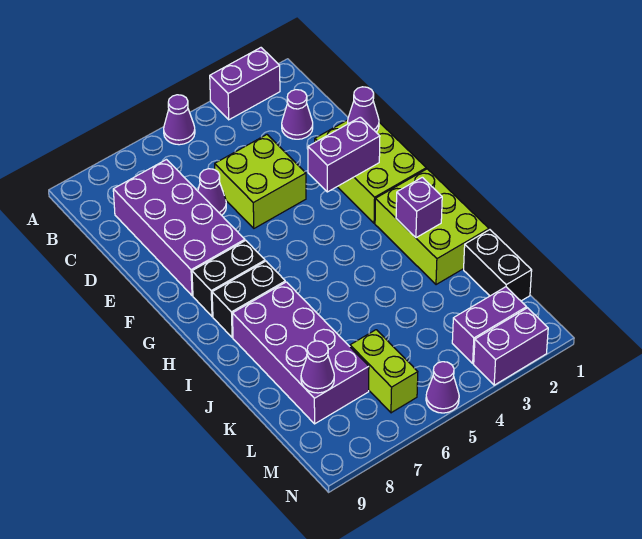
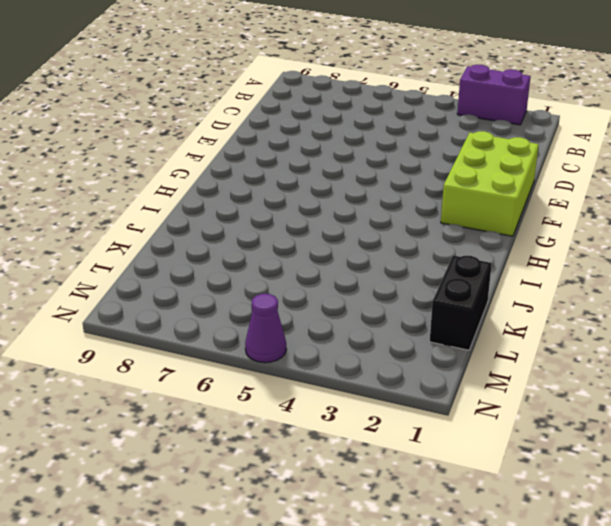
none -> purple 1x1 cone [164,95,195,145]
none -> purple 1x1 cone [282,90,313,139]
none -> purple 2x4 brick [113,160,245,296]

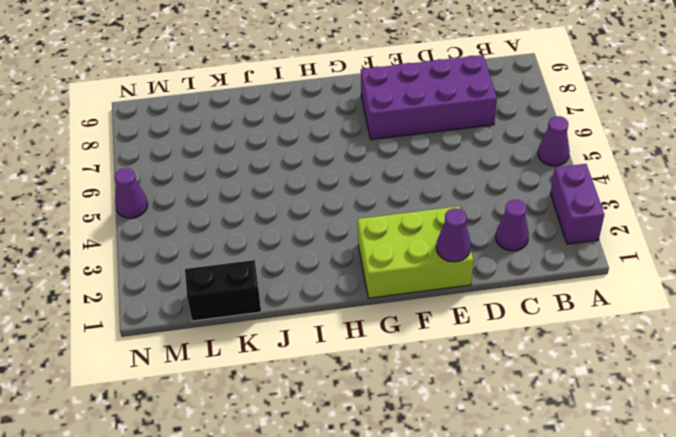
none -> lime 2x2 brick [215,135,306,228]
none -> purple 1x1 cone [198,169,226,215]
none -> black 1x2 brick [192,240,265,316]

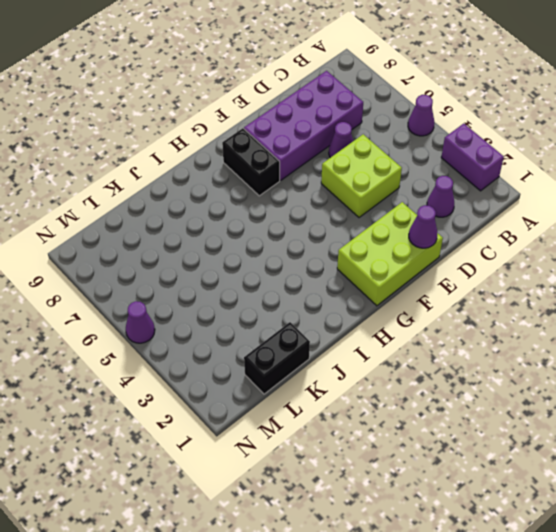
none -> lime 2x3 brick [375,169,489,285]
none -> black 1x2 brick [212,261,285,338]
none -> purple 2x4 brick [232,282,369,424]

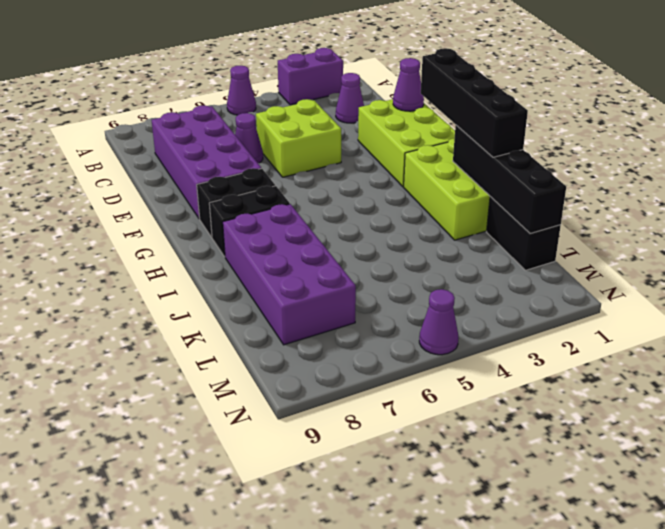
black 1x4 brick [421,48,528,157] -> none
black 1x4 brick [453,125,566,234] -> none
none -> lime 1x2 brick [350,330,418,413]
none -> purple 1x2 brick [452,287,526,363]
none -> purple 1x2 brick [474,308,548,385]

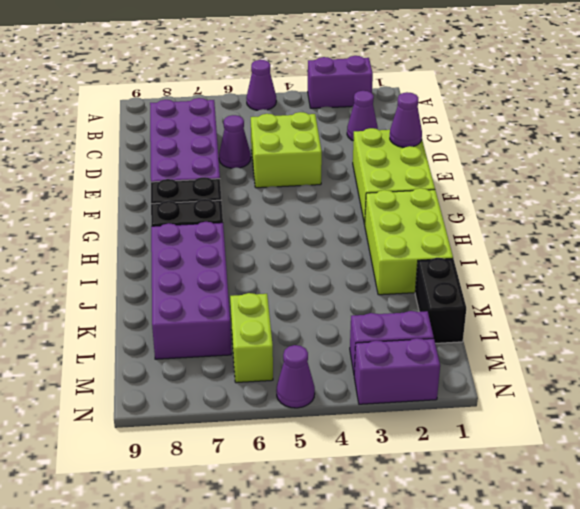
none -> purple 1x2 brick [308,117,380,192]
none -> purple 1x1 brick [396,177,442,238]
none -> purple 1x1 cone [301,341,334,393]

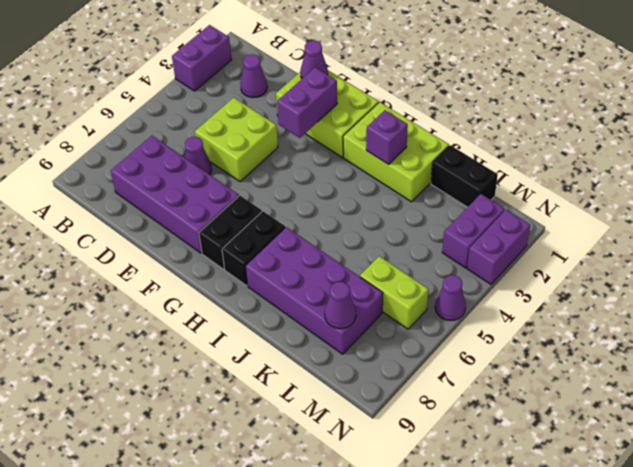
none -> purple 1x1 cone [164,95,195,145]

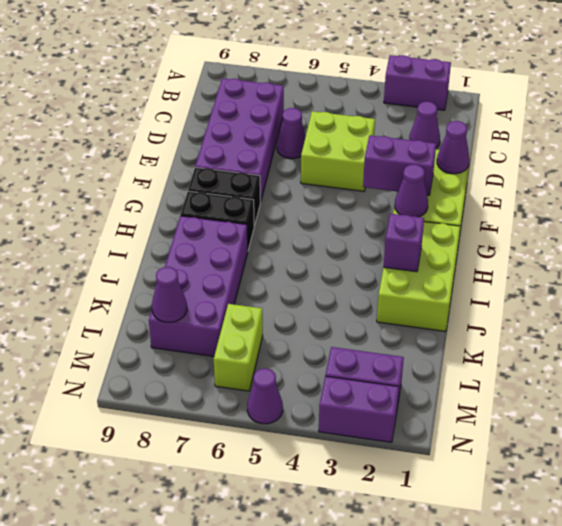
purple 1x1 cone [395,164,428,217] -> purple 1x1 cone moved to [164,95,195,145]
none -> black 1x2 brick [464,230,532,301]

